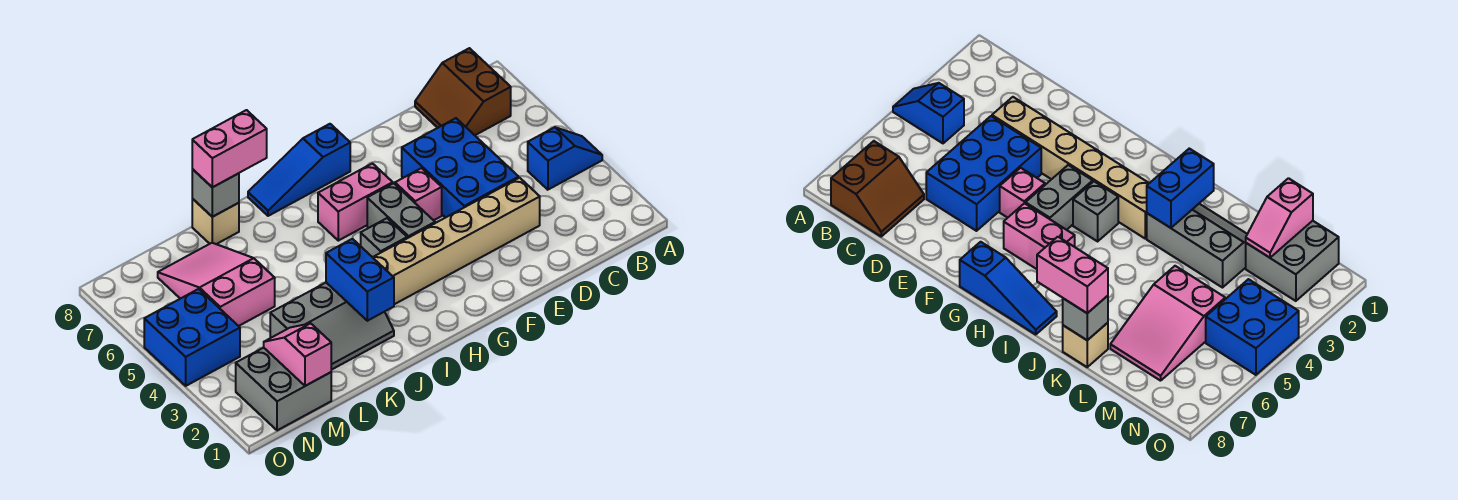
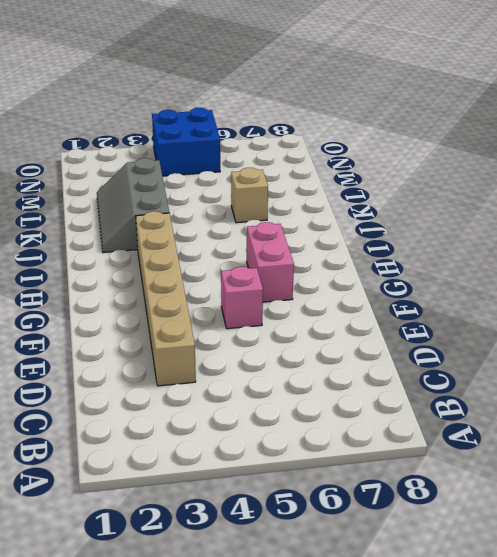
tan 1x1 brick [231,168,268,223] -> tan 1x1 brick moved to [192,199,239,244]
none -> blue 1x2 slope [528,127,602,190]
none -> brown 2x2 slope [415,48,511,135]
none -> blue 2x3 brick [402,118,519,218]

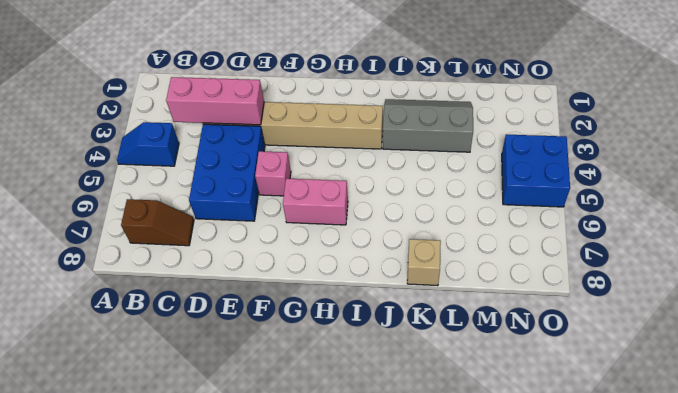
brown 1x2 slope [121,199,194,246] -> brown 2x2 slope [415,48,511,135]
pink 1x3 brick [166,77,264,125] -> none
none -> grey 1x2 brick [367,183,435,238]
none -> blue 1x3 slope [248,124,350,216]
none -> grey 1x1 brick [361,218,407,257]

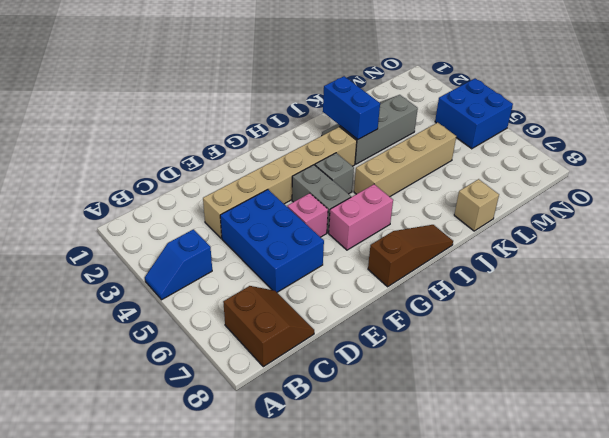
brown 1x3 slope [368,225,453,287] -> blue 1x3 slope [248,124,350,216]
tan 1x4 brick [354,122,456,197] -> pink 2x3 slope [158,243,275,326]
none -> grey 2x2 brick [236,348,331,430]
none -> grey 1x1 brick [192,169,239,217]
none -> pink 1x2 slope [264,323,331,386]

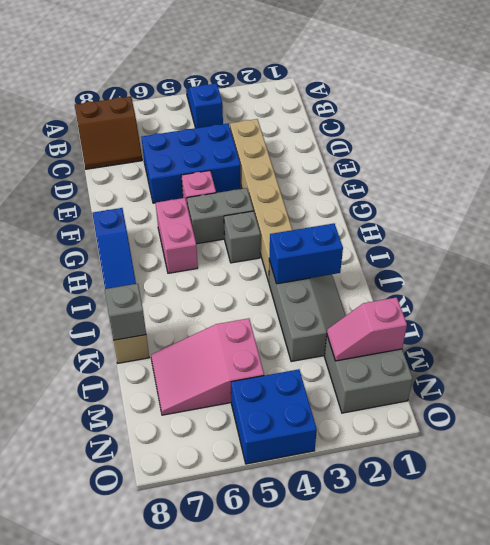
none -> pink 1x2 brick [192,110,267,187]

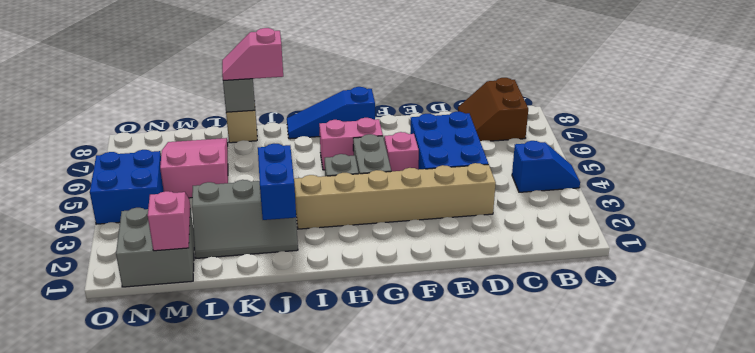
pink 1x2 slope [222,28,283,80] -> pink 1x2 brick [192,110,267,187]

